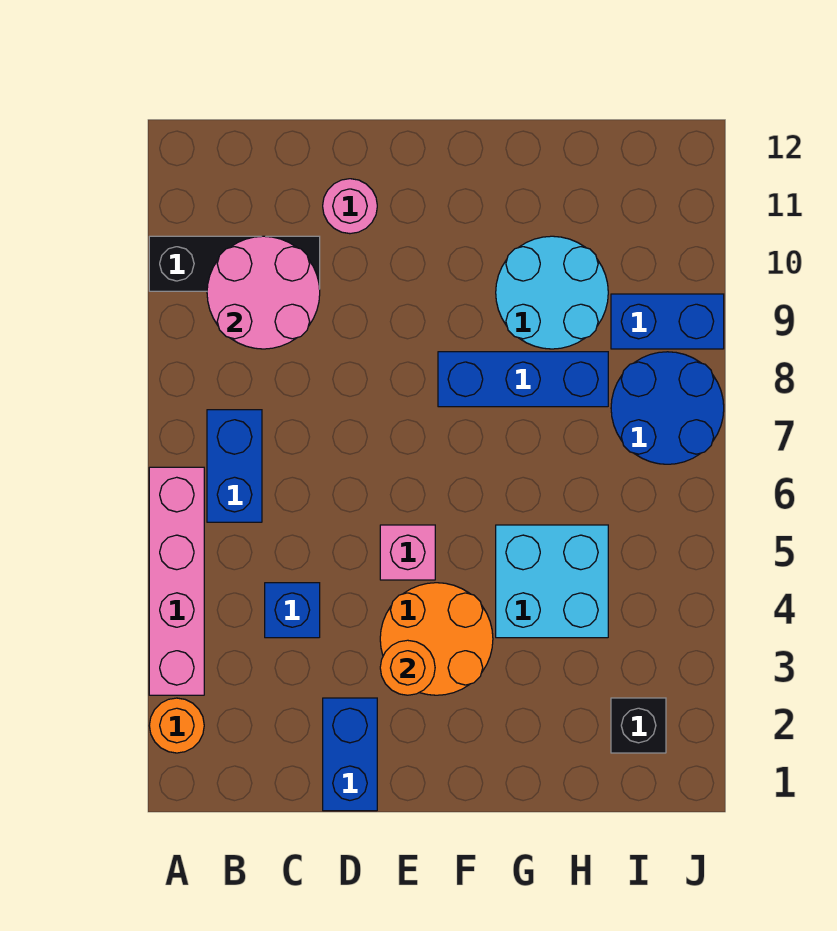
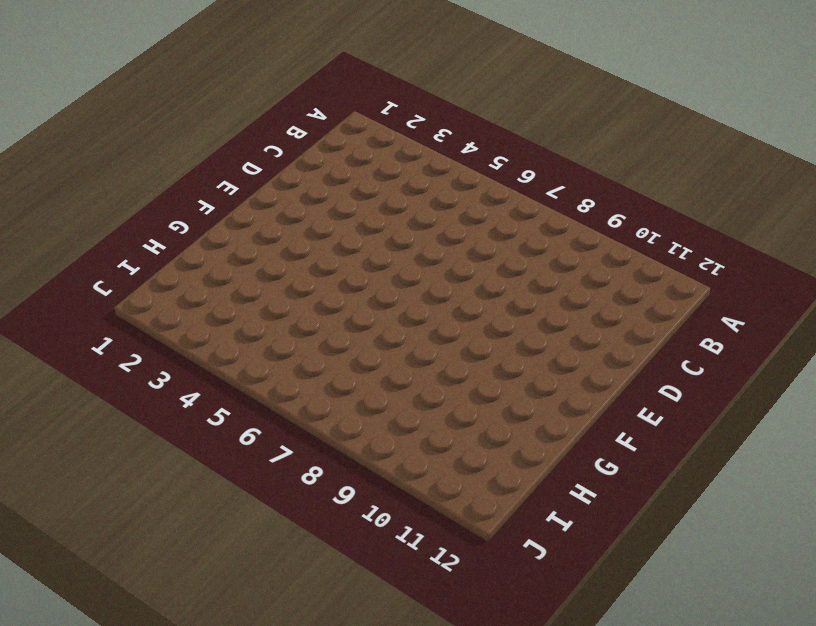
none -> orange 1x1 round brick [149,698,204,753]
none -> pink 1x4 brick [149,467,204,695]
none -> black 1x3 brick [149,236,320,291]

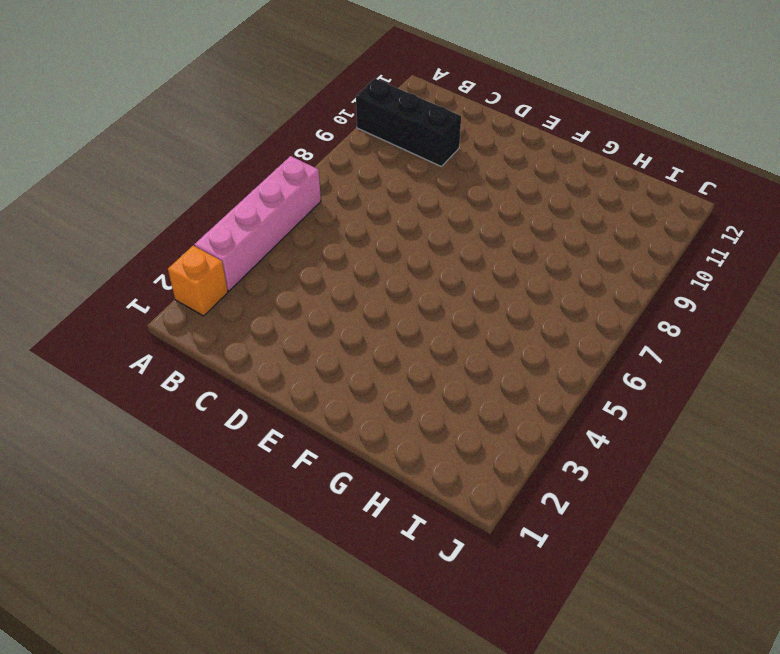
orange 1x1 brick [168,246,228,316] -> orange 1x1 round brick [149,698,204,753]
none -> blue 1x2 brick [207,410,262,522]
none -> blue 1x1 brick [265,583,320,638]
none -> blue 1x2 brick [323,698,377,811]

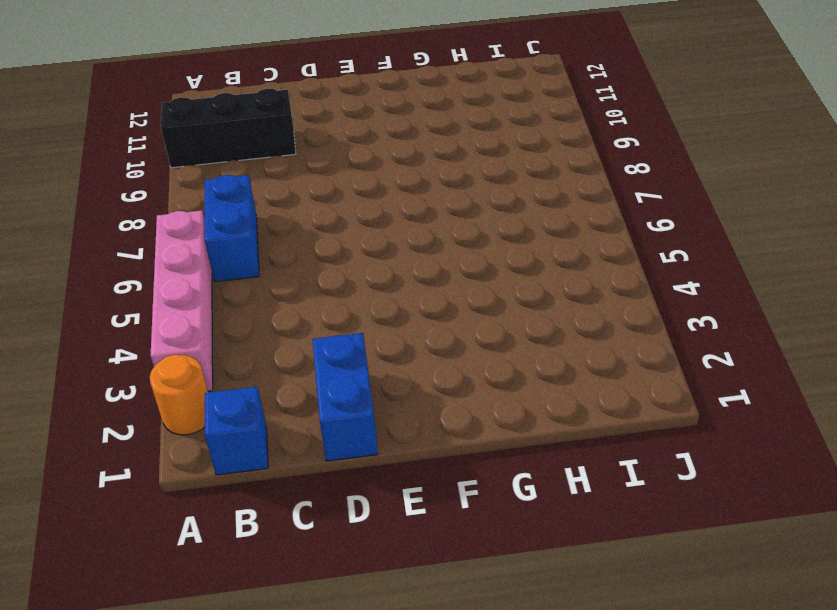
blue 1x1 brick [205,387,268,475] -> blue 1x1 brick moved to [265,583,320,638]
none -> pink 1x1 round brick [323,179,377,234]
none -> orange 2x2 round brick [380,583,493,695]
none -> pink 1x1 brick [380,525,435,580]

